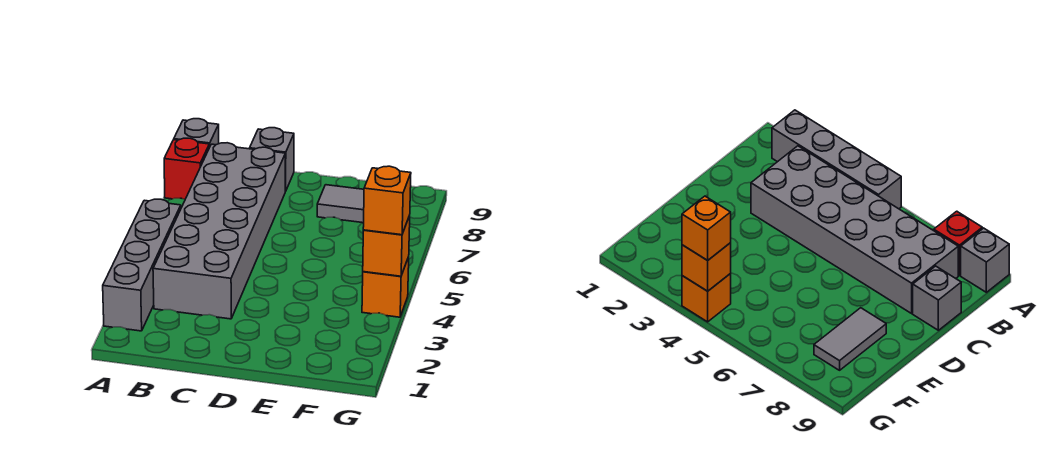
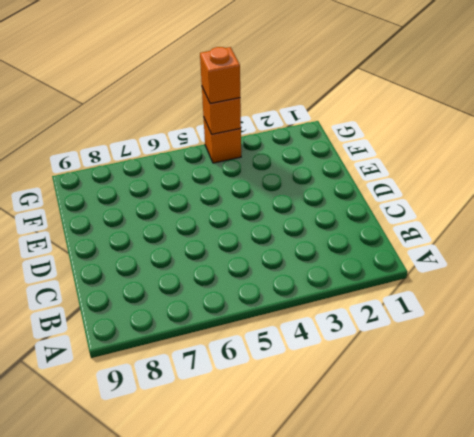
none -> grey 1x4 brick [103,199,181,331]
none -> red 1x1 brick [164,138,209,199]

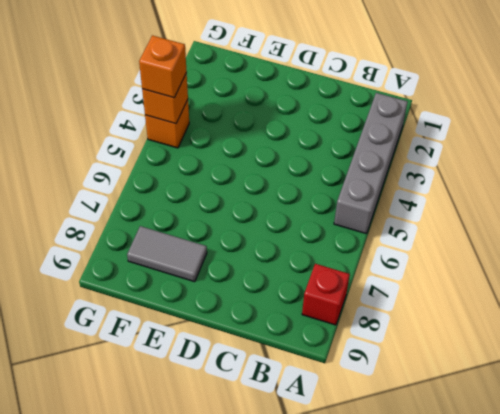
none -> grey 1x1 brick [174,119,219,147]
none -> grey 2x6 brick [153,143,285,319]

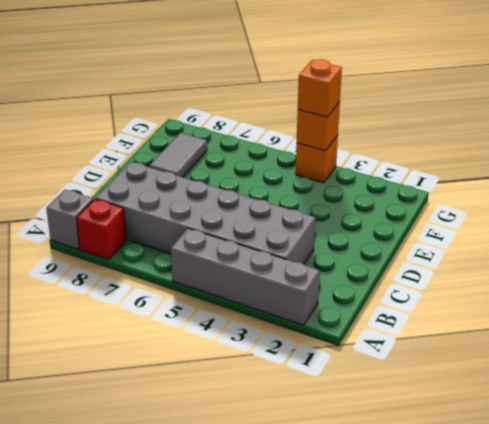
none -> grey 1x1 brick [250,128,294,191]

